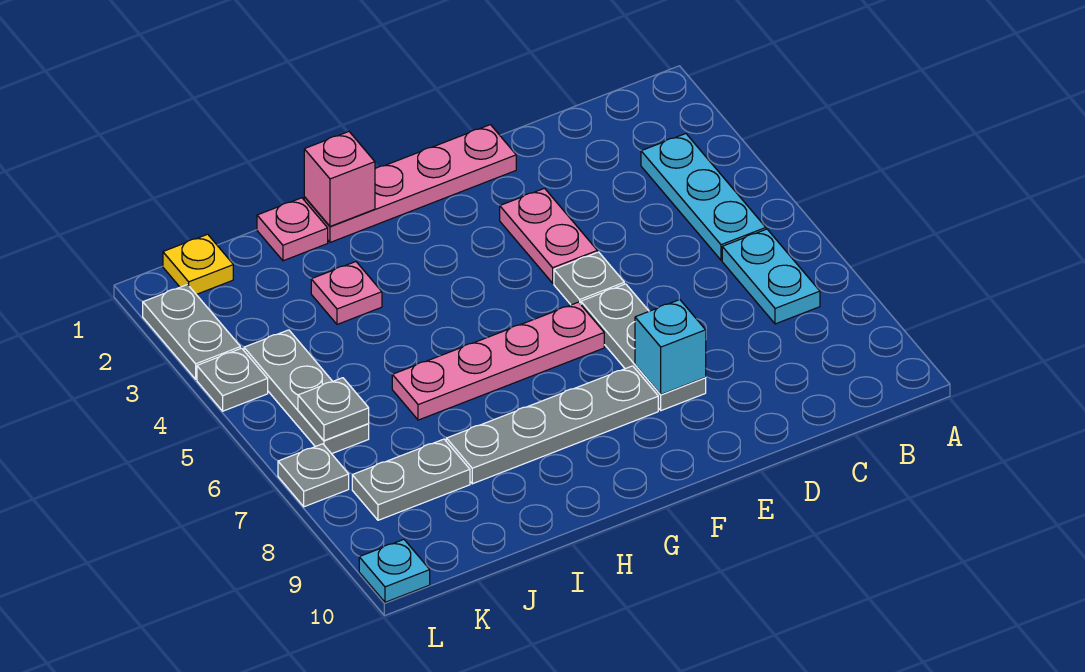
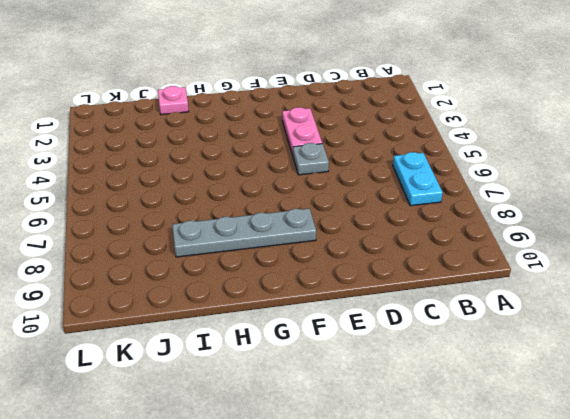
none -> cyan 1x3 plate [641,134,766,260]
none -> pink 1x4 plate [304,125,516,242]
none -> grey 1x3 plate [581,284,706,411]

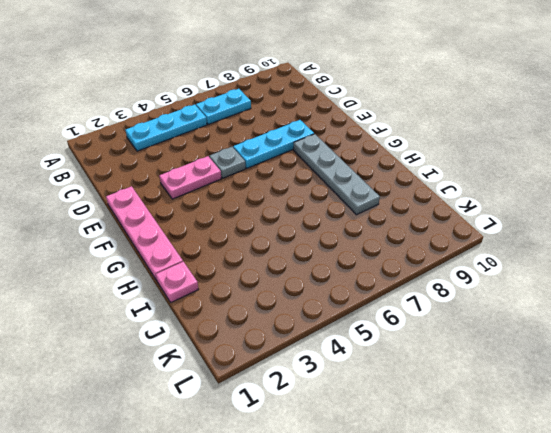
cyan 1x3 plate [233,120,314,168] -> grey 1x3 plate [581,284,706,411]
none -> pink 1x4 plate [392,302,604,420]
none -> pink 1x1 plate [311,262,382,324]
none -> grey 1x2 plate [352,439,470,520]

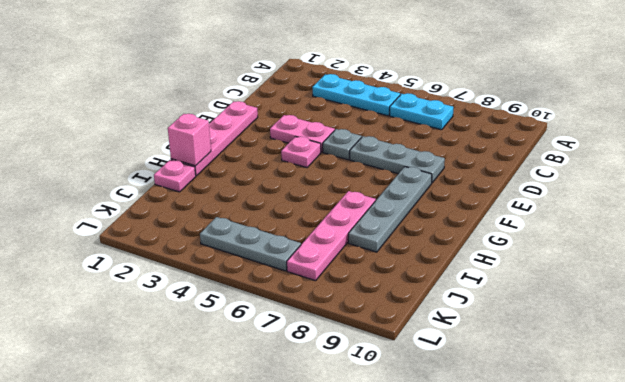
pink 1x1 plate [281,137,321,168] -> pink 1x1 plate moved to [311,262,382,324]
pink 1x4 plate [287,191,376,281] -> pink 1x4 plate moved to [392,302,604,420]
none -> grey 1x2 plate [352,439,470,520]
none -> yellow 1x1 plate [163,234,233,294]
none -> grey 1x2 plate [143,285,240,379]

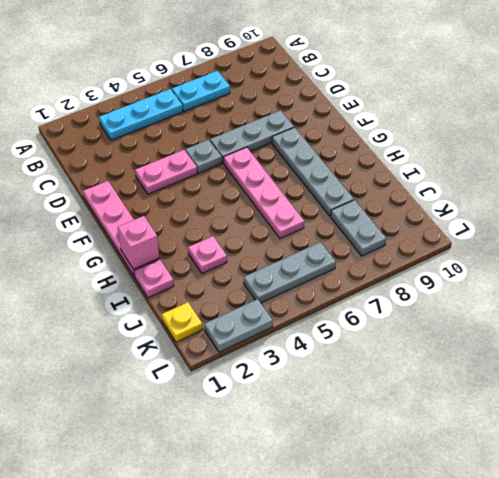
none -> grey 1x1 plate [197,348,268,411]
none -> grey 1x1 plate [278,444,349,507]
none -> cyan 1x1 plate [359,539,430,602]

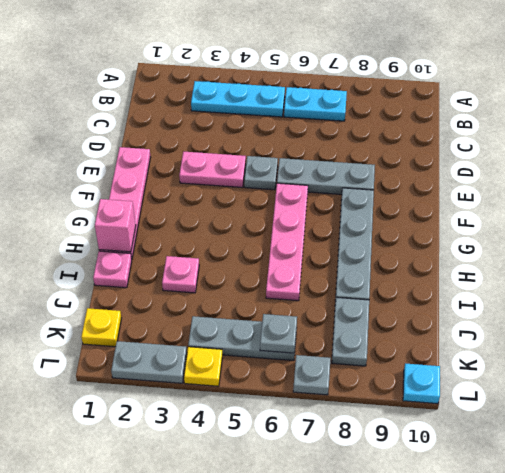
yellow 1x1 plate [184,347,222,386] -> grey 1x1 plate [197,348,268,411]
none -> cyan 1x1 brick [635,300,706,395]

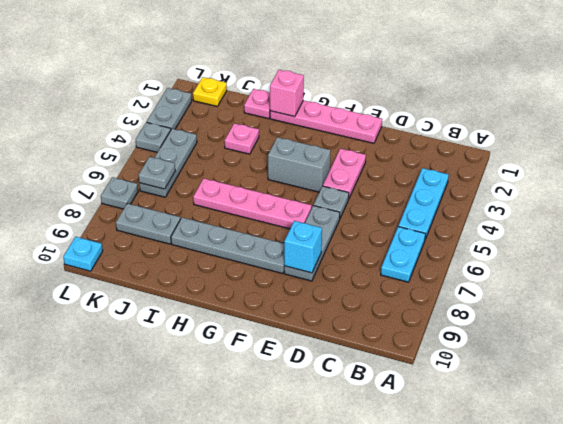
grey 1x2 brick [268,137,331,192] -> none

